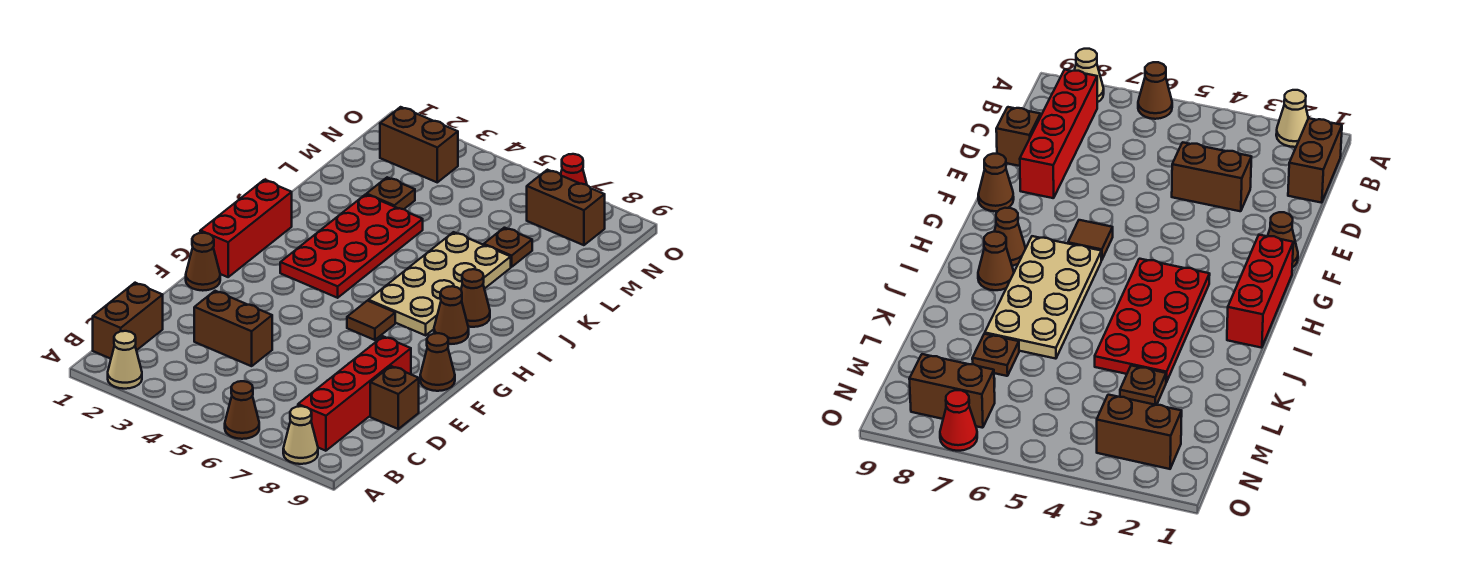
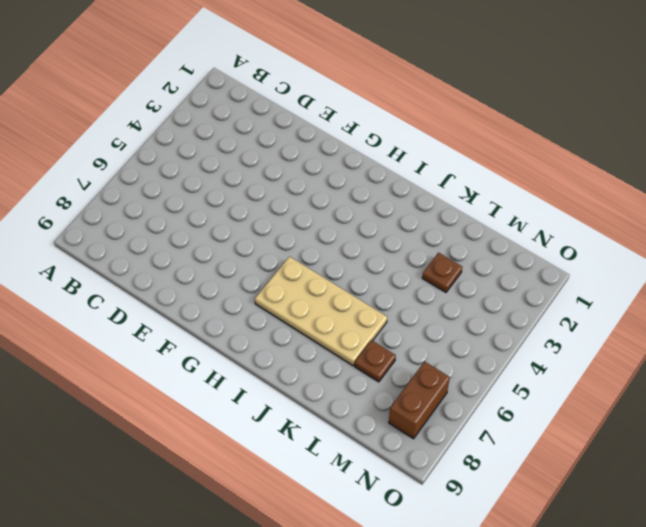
none -> tan 1x1 cone [108,331,142,389]
none -> brown 1x1 cone [225,381,259,439]
none -> tan 1x1 cone [283,406,318,464]

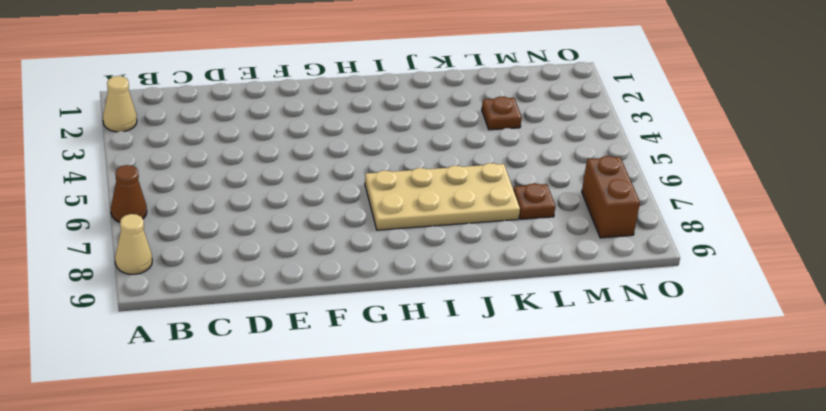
none -> brown 1x2 brick [93,283,163,359]
none -> red 1x4 brick [298,336,411,451]
none -> brown 1x2 brick [194,291,272,366]

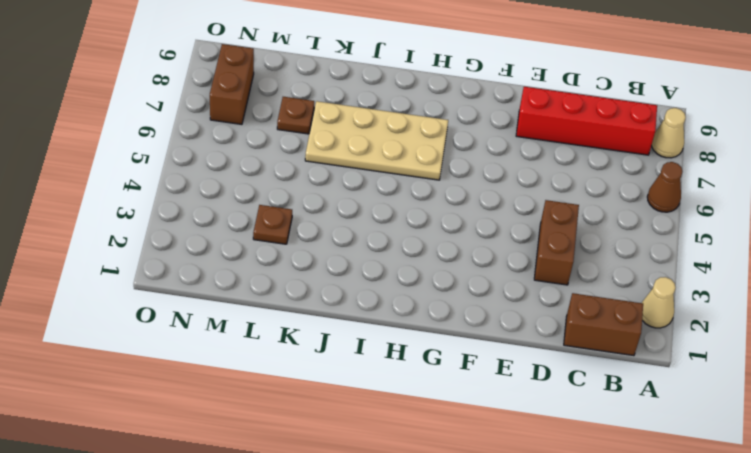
none -> brown 1x1 brick [370,366,419,429]
none -> brown 1x1 cone [186,233,220,291]
none -> brown 1x1 cone [420,333,455,391]

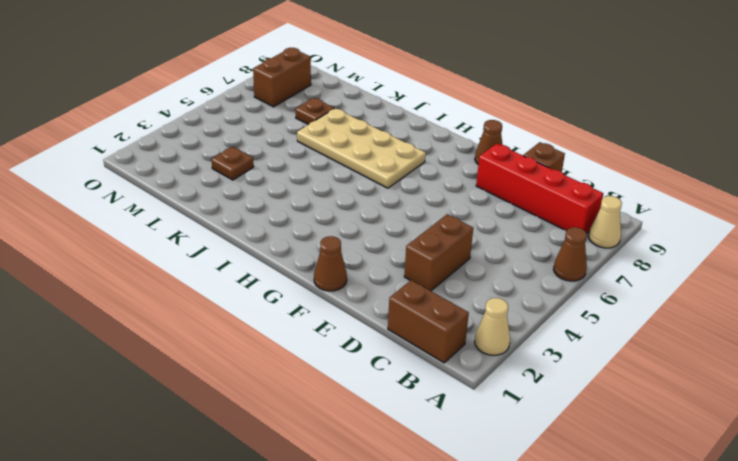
none -> red 1x3 brick [200,180,292,277]
none -> brown 1x1 tile [347,301,395,340]
none -> red 2x4 plate [280,195,423,298]

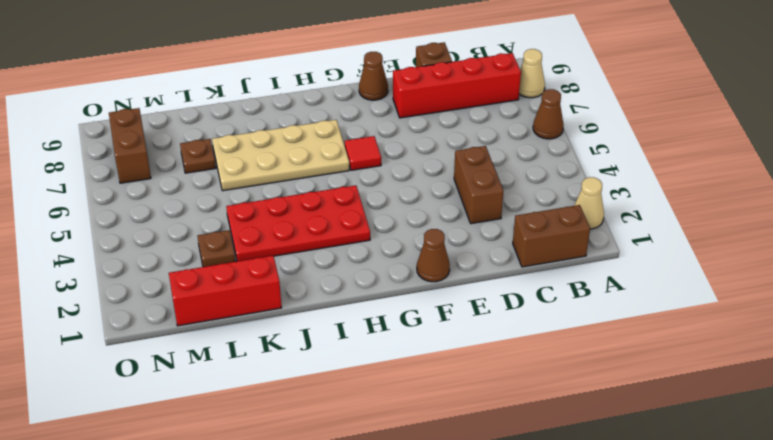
red 1x1 tile [345,136,381,170] -> brown 1x1 tile [347,301,395,340]
red 1x3 brick [169,256,282,326] -> red 1x3 brick moved to [200,180,292,277]
none -> brown 1x1 cone [434,286,469,344]
none -> brown 1x1 cone [461,269,490,327]
none -> brown 1x2 brick [380,107,458,182]

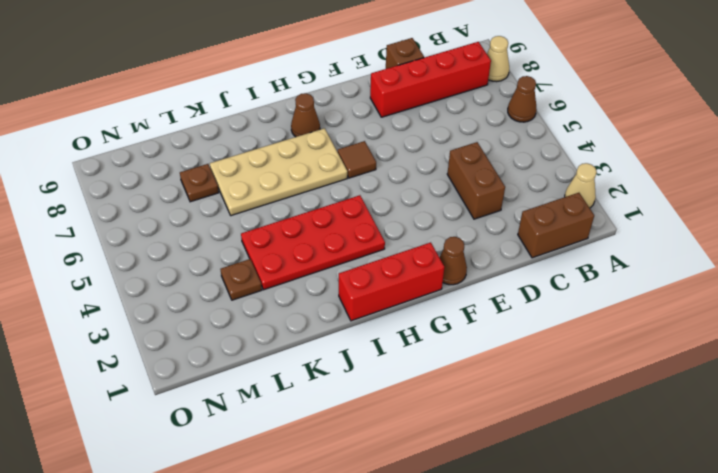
none -> brown 1x1 cone [420,333,455,391]
none -> brown 1x1 cone [461,269,490,327]
none -> brown 1x2 brick [380,107,458,182]

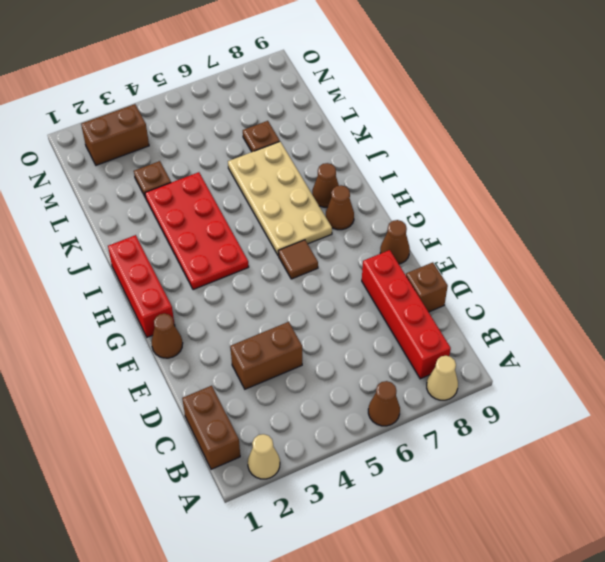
none -> brown 1x2 brick [527,170,605,245]
none -> red 1x1 cone [561,154,587,185]

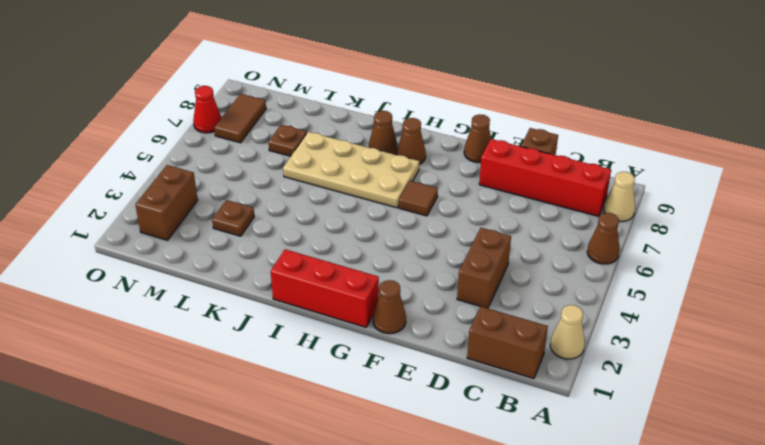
brown 1x2 tile [214,94,266,143] -> brown 1x2 brick [527,170,605,245]
none -> red 2x4 plate [280,195,423,298]

